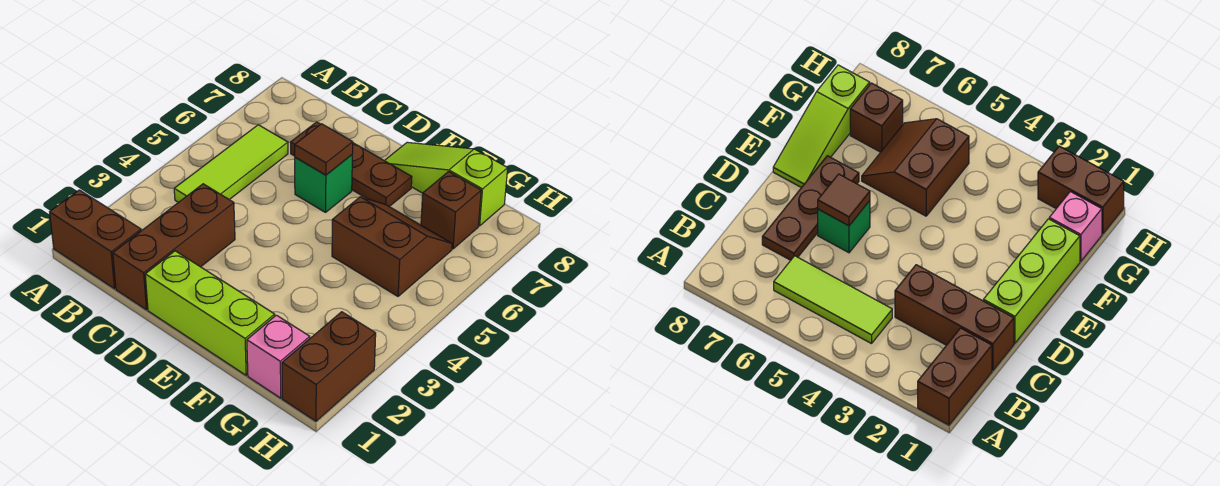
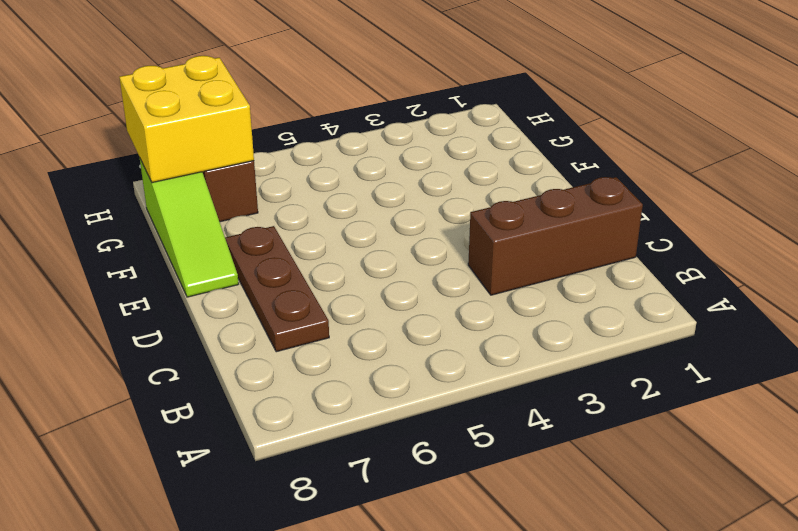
yellow 2x2 brick [119,56,254,183] -> none
none -> brown 1x2 brick [50,190,141,289]
none -> lime 1x3 tile [174,125,288,203]
none -> lime 1x3 brick [145,251,275,375]

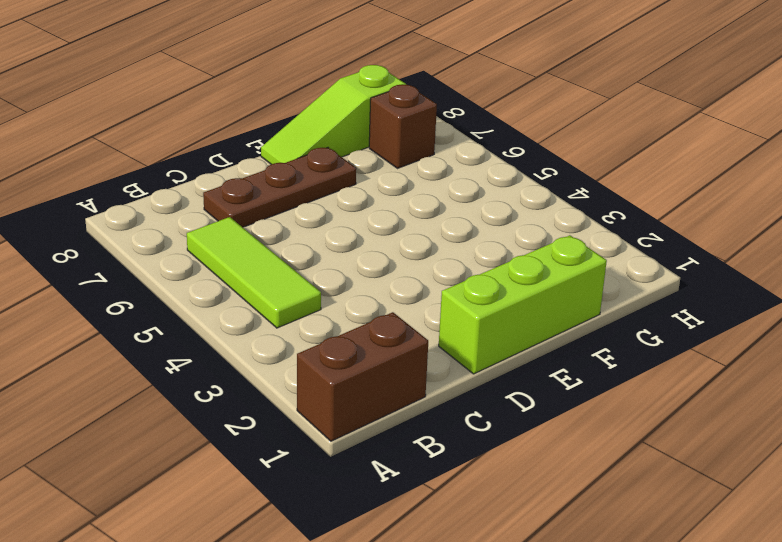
none -> brown 1x3 brick [113,184,235,310]
none -> green 1x1 brick [295,155,352,212]
none -> brown 2x2 slope [332,197,452,296]

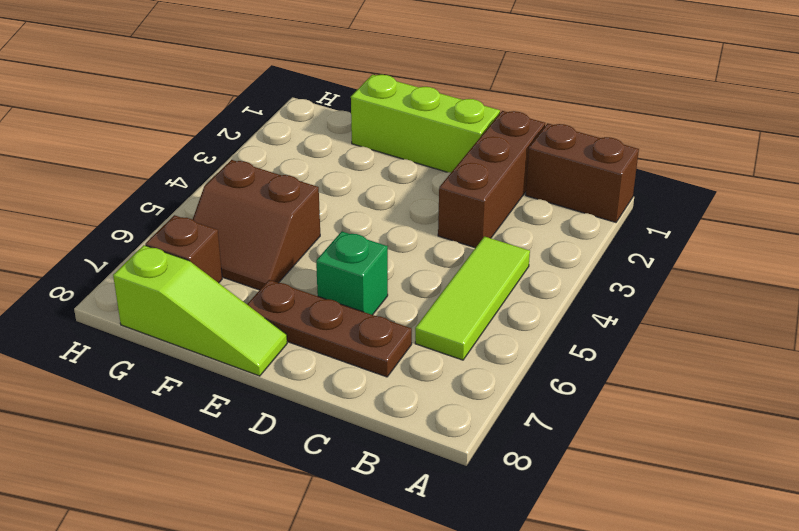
none -> pink 1x1 brick [247,315,310,398]
none -> brown 1x2 brick [282,312,376,421]
none -> brown 1x1 tile [295,124,353,175]

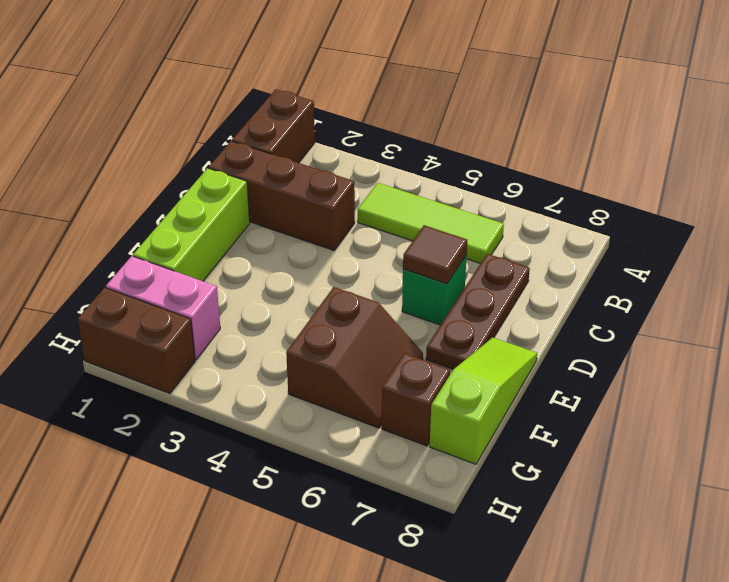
pink 1x2 brick [106,256,220,360] -> pink 1x1 brick [247,315,310,398]

